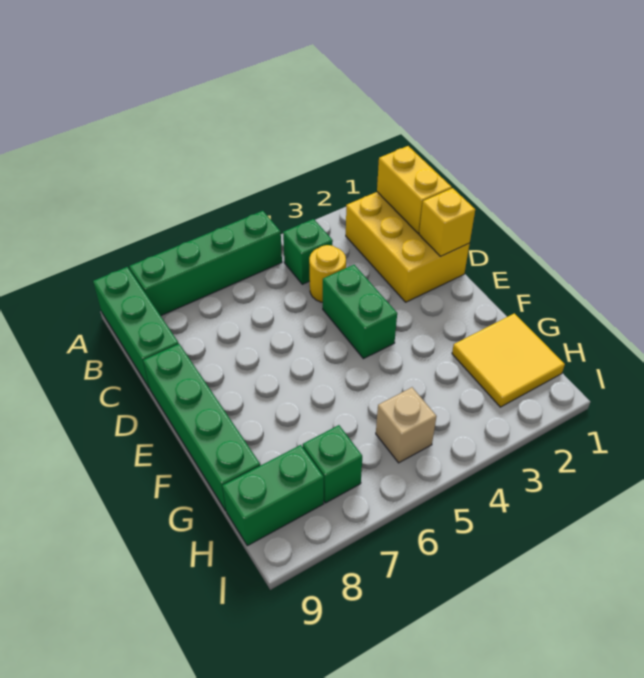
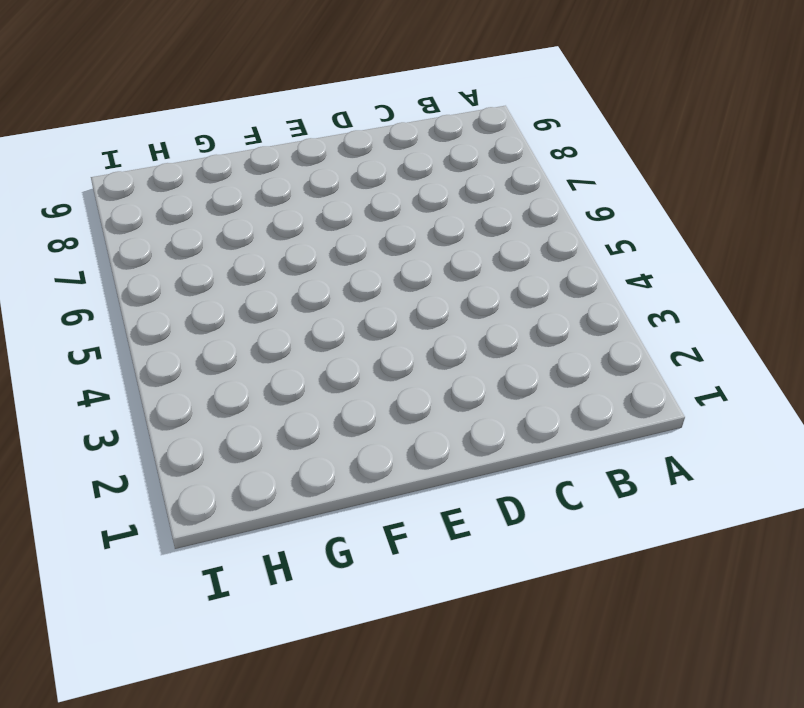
none -> green 1x4 brick [129,211,282,316]
none -> green 1x3 brick [93,267,179,388]
none -> yellow 2x3 brick [346,192,470,302]

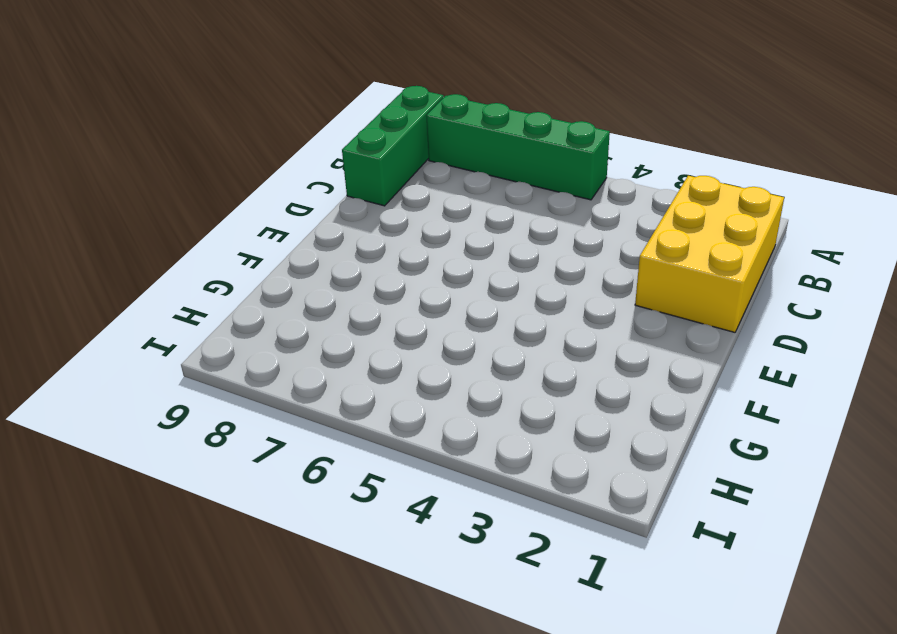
none -> green 1x1 brick [283,219,333,284]
none -> yellow 1x1 round brick [309,245,346,302]
none -> green 1x2 brick [323,265,397,359]

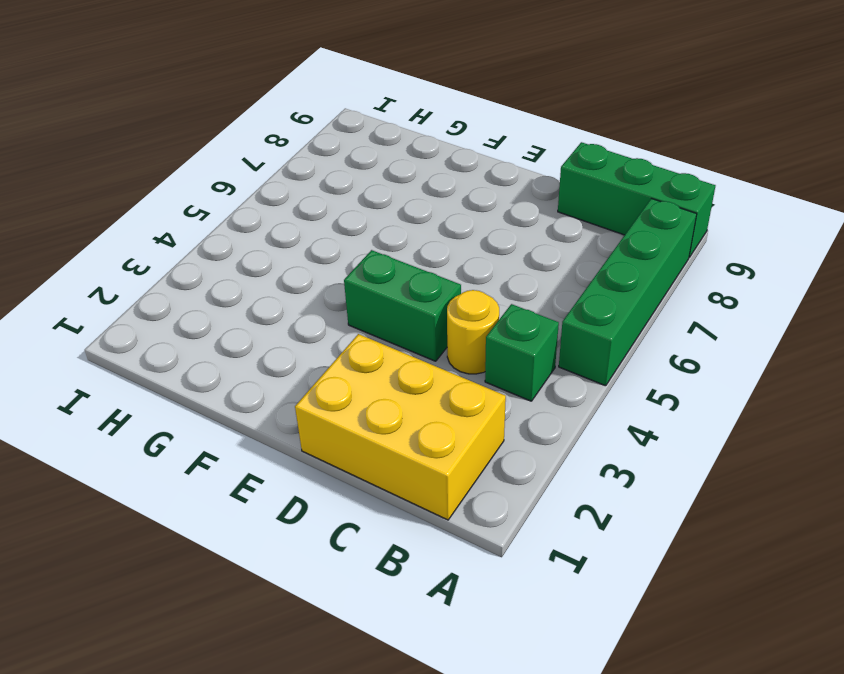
none -> green 1x4 brick [143,344,260,511]
none -> yellow 2x2 tile [452,313,565,407]
none -> tan 1x1 brick [376,387,437,463]

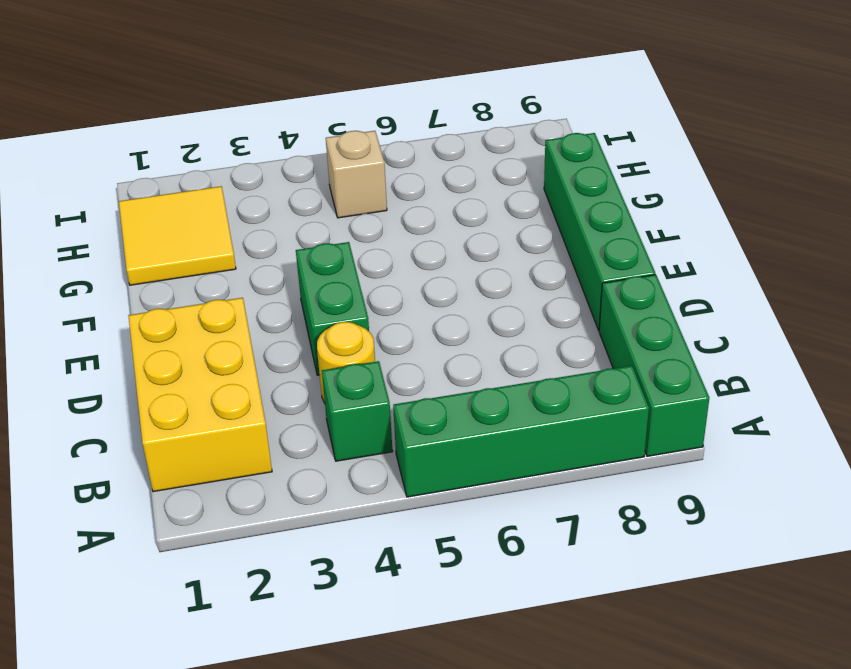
none -> green 1x1 brick [303,425,362,503]
none -> green 1x2 brick [222,445,324,546]
none -> yellow 1x2 brick [377,146,452,233]

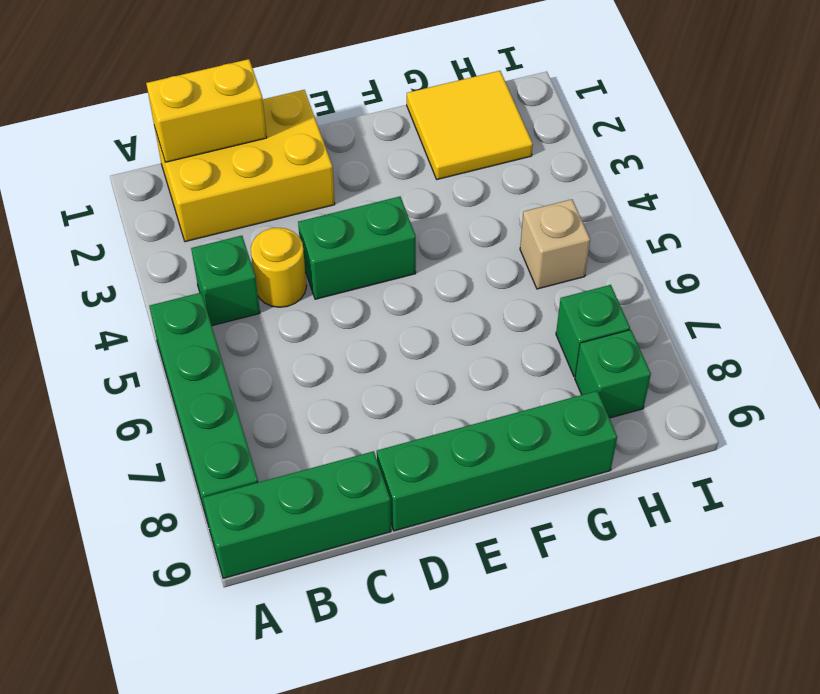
green 1x1 brick [575,330,651,418] -> green 1x2 brick [222,445,324,546]
none -> yellow 1x1 brick [419,188,475,256]

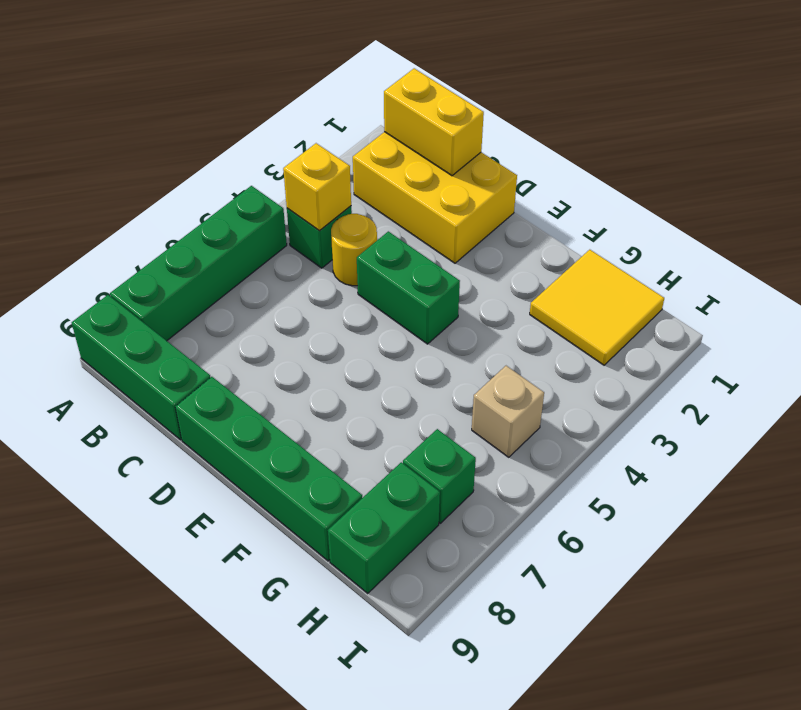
yellow 1x1 brick [283,143,351,231] -> yellow 1x1 brick moved to [419,188,475,256]

